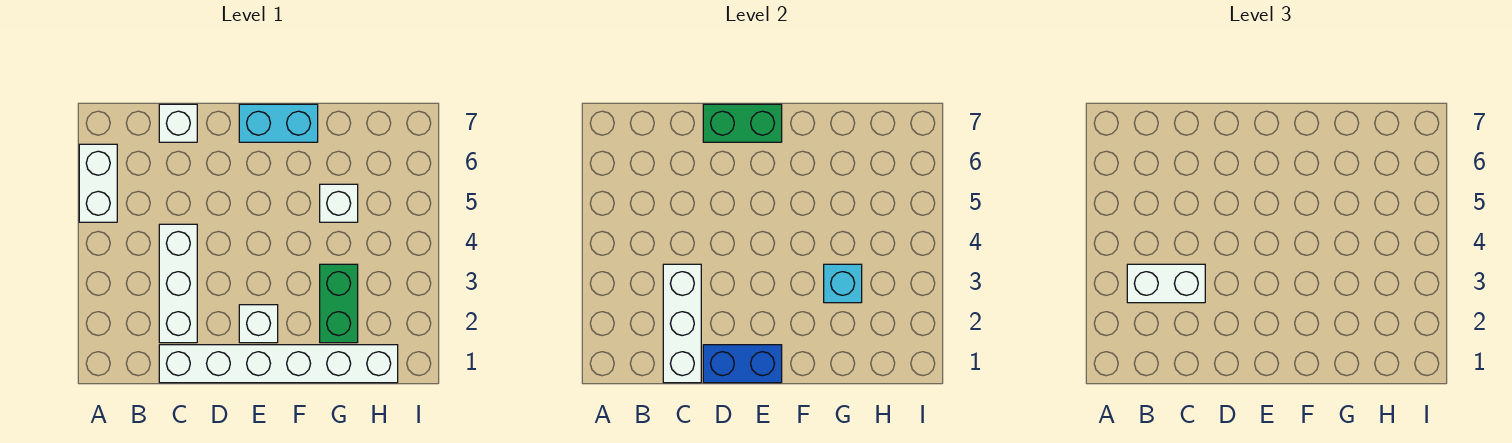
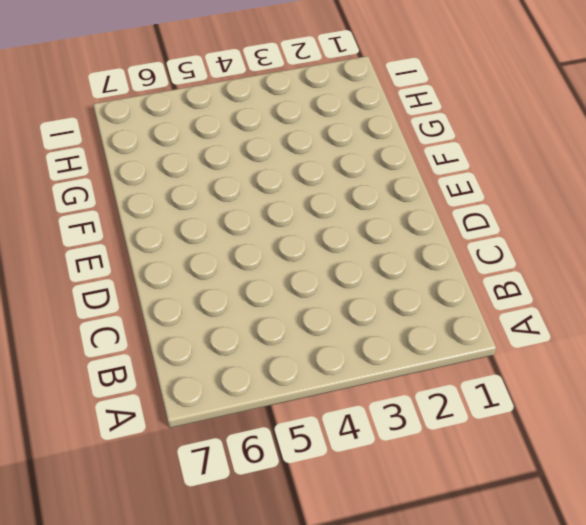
none -> white 1x2 brick [79,144,117,222]
none -> white 1x6 brick [159,345,398,383]
none -> white 1x3 brick [159,224,197,343]

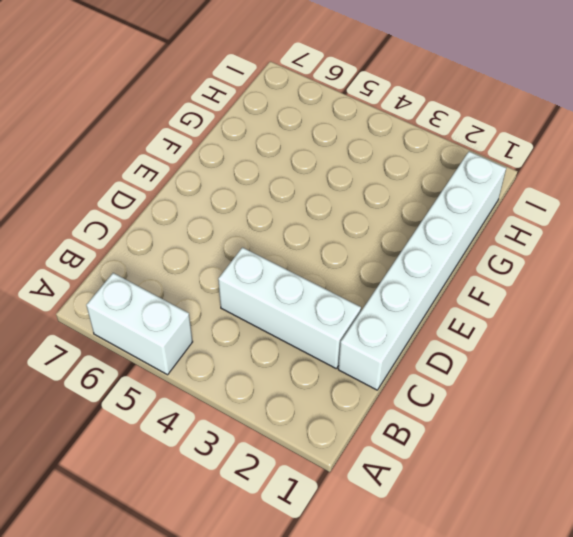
none -> white 1x1 brick [159,104,197,142]
none -> white 1x1 brick [239,305,278,343]
none -> cyan 1x2 brick [239,104,318,142]

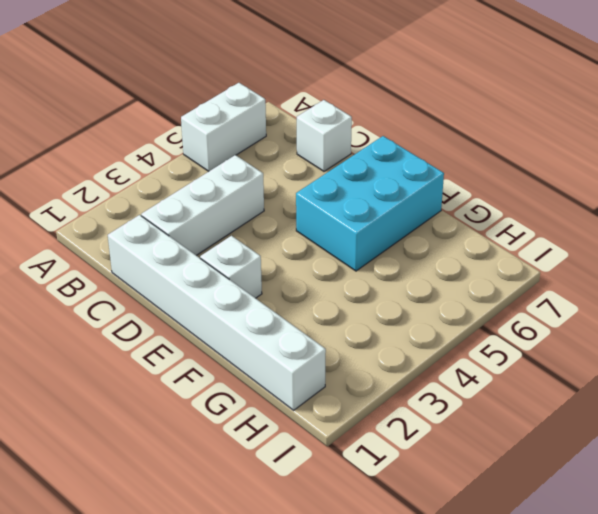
cyan 2x3 brick [296,136,444,271] -> cyan 1x2 brick [239,104,318,142]
none -> green 1x2 brick [320,264,358,343]
none -> white 1x1 brick [320,184,358,222]
none -> white 1x3 brick [663,264,701,383]

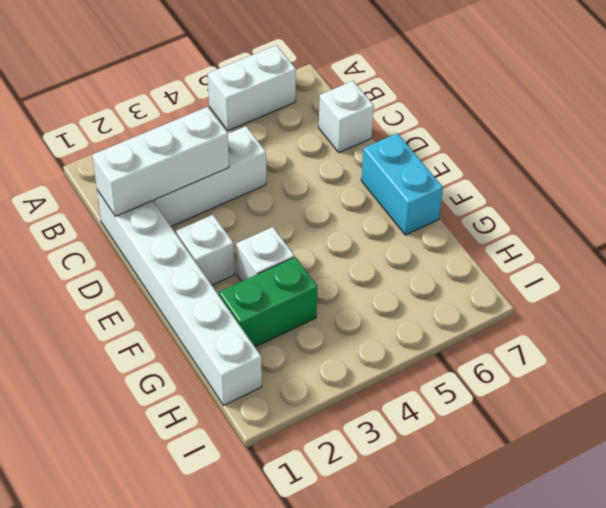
white 1x1 brick [236,227,294,281] -> white 1x1 brick moved to [320,184,358,222]
none -> blue 1x2 brick [703,345,782,383]
none -> green 1x2 brick [703,104,782,142]
none -> cyan 1x1 brick [824,264,862,303]

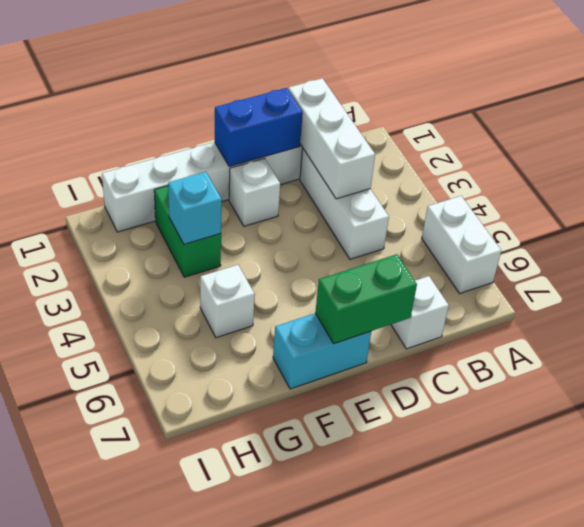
none -> white 1x2 brick [1127,264,1205,303]

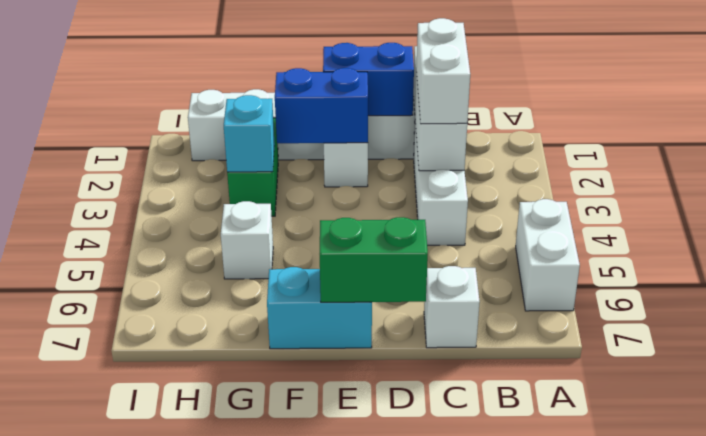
white 1x2 brick [416,18,470,124] -> white 1x2 brick turned to [1127,264,1205,303]
blue 1x2 brick [275,68,368,143] -> none

